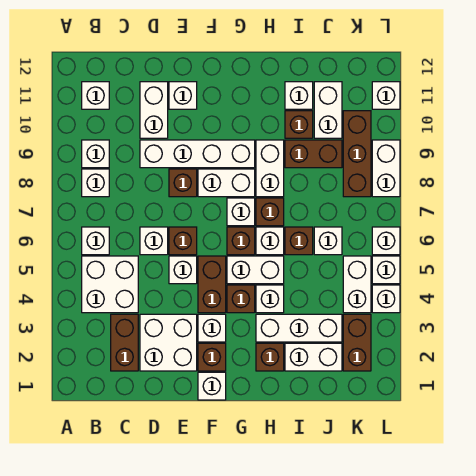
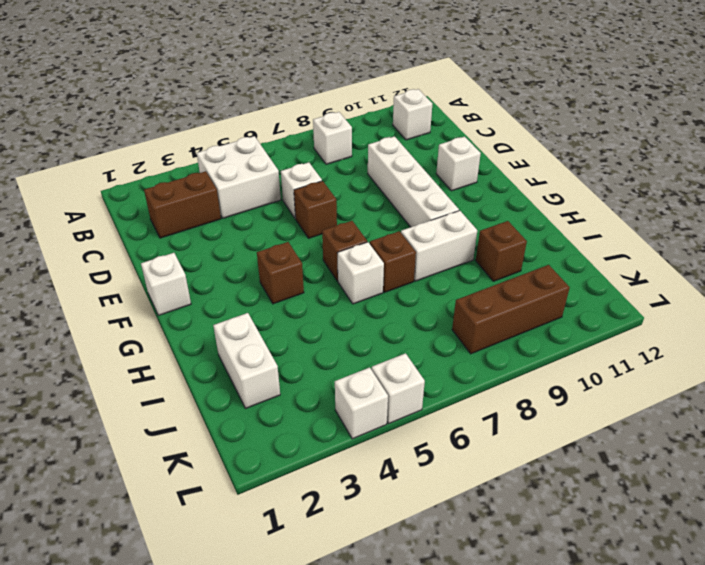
none -> white 1x1 brick [82,227,109,255]
none -> white 1x1 brick [82,140,109,168]
none -> white 2x2 brick [140,314,197,371]
none -> white 1x2 brick [140,82,168,138]

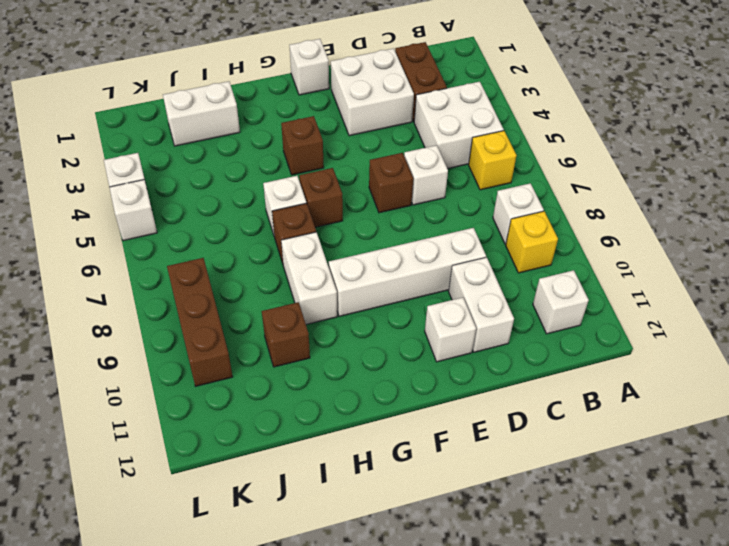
yellow 1x1 brick [469,131,516,190] -> white 1x1 brick [82,227,109,255]
yellow 1x1 brick [506,211,558,273] -> white 1x1 brick [82,140,109,168]
none -> white 1x1 brick [169,256,197,284]
none -> brown 1x1 brick [169,169,197,197]
none -> brown 1x1 brick [198,343,226,371]
none -> white 1x1 brick [198,314,226,342]

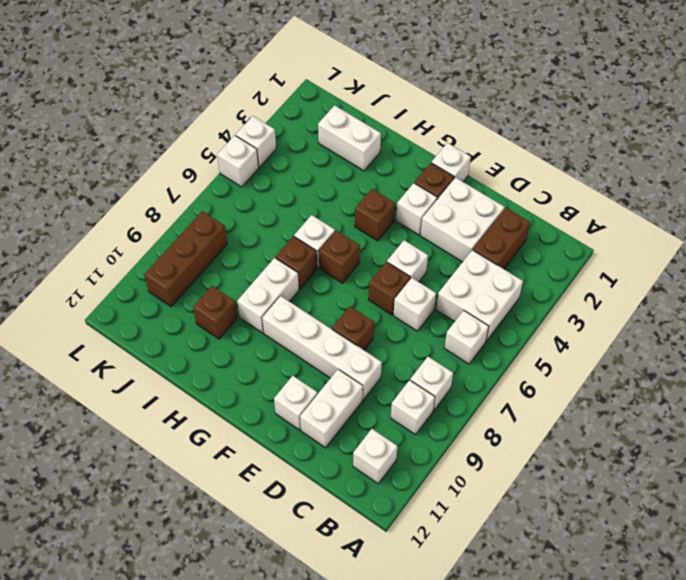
none -> brown 1x2 brick [198,256,226,313]
none -> white 1x2 brick [198,169,255,197]
none -> white 1x2 brick [227,256,284,284]
none -> white 1x1 brick [227,198,255,226]

